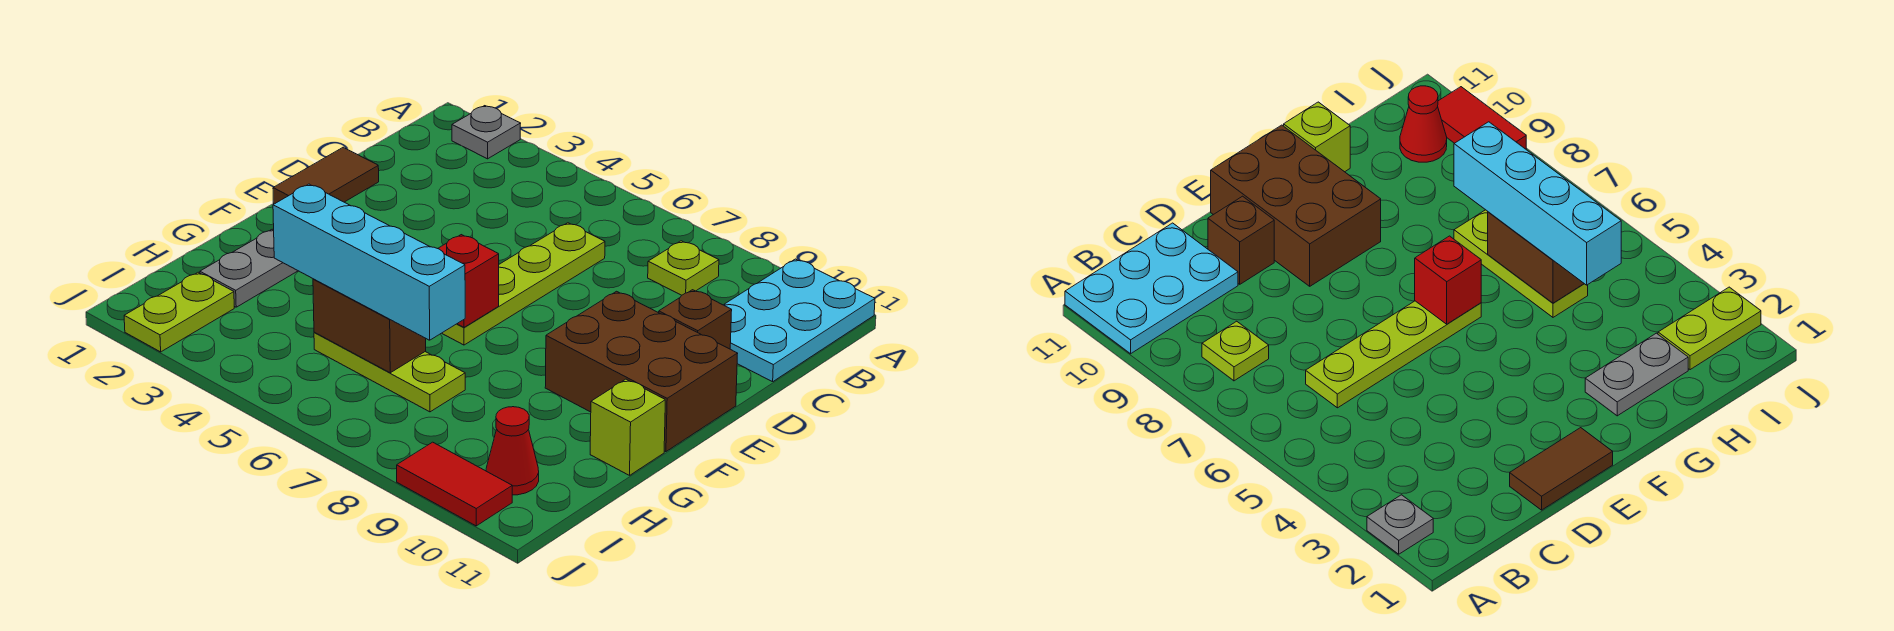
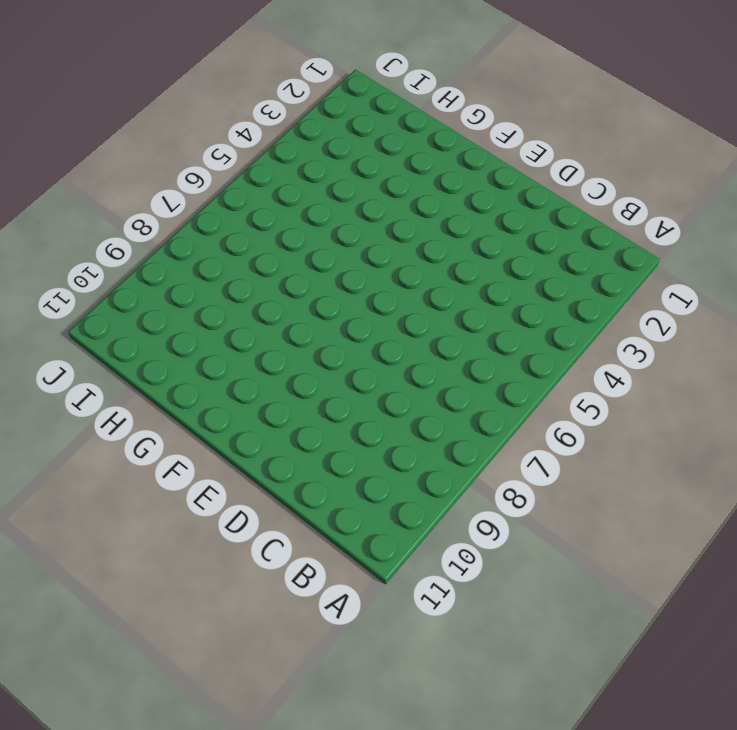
none -> grey 1x1 plate [452,106,521,159]
none -> cyan 2x3 plate [724,259,875,382]
none -> lime 1x1 plate [648,241,719,295]

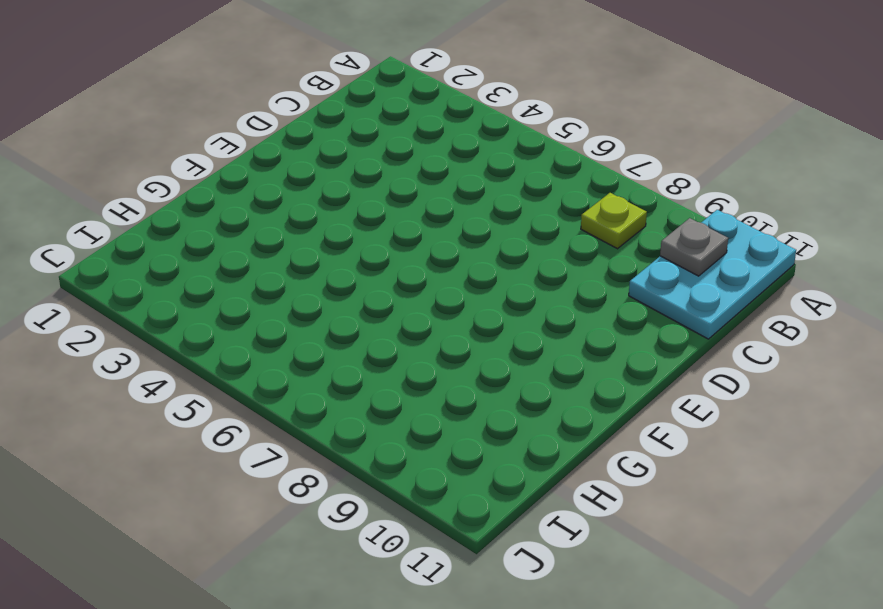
grey 1x1 plate [660,218,728,276] -> grey 1x1 plate moved to [452,106,521,159]
none -> lime 1x4 plate [442,223,605,345]
none -> brown 1x2 tile [273,147,379,204]
none -> brown 1x1 brick [659,290,732,349]

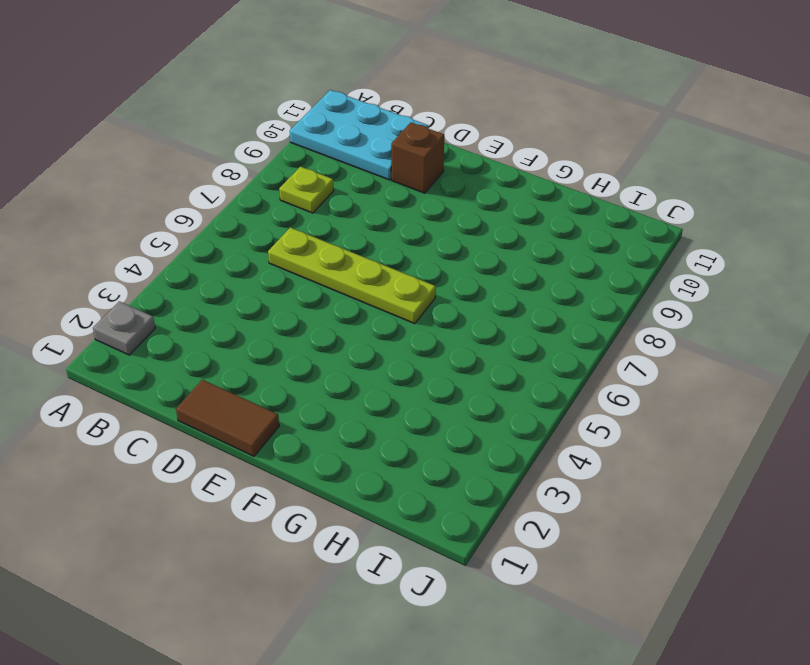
none -> brown 2x3 brick [545,291,738,452]
none -> grey 1x2 plate [200,229,298,307]
none -> lime 1x1 brick [590,379,665,475]

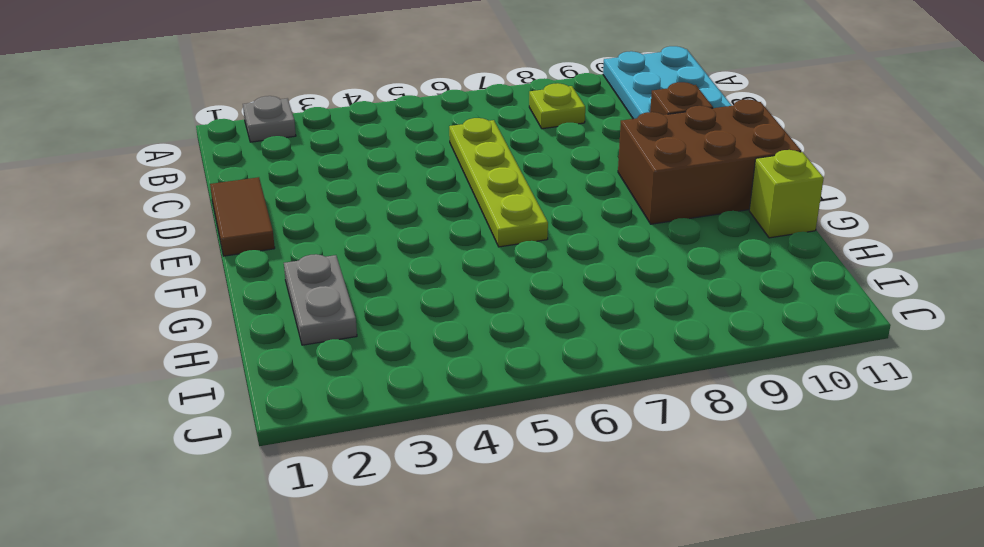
none -> lime 1x3 plate [314,332,465,412]
none -> lime 1x2 plate [124,272,234,352]
none -> red 1x1 cone [486,407,539,495]

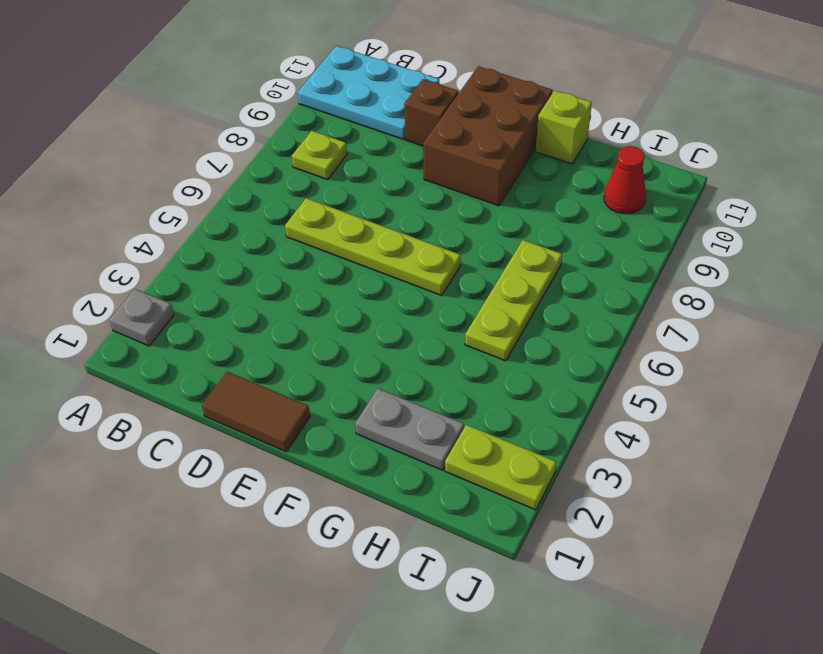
none -> red 1x2 tile [397,442,512,526]
none -> red 1x1 brick [438,235,499,327]
none -> brown 1x2 brick [313,279,426,373]

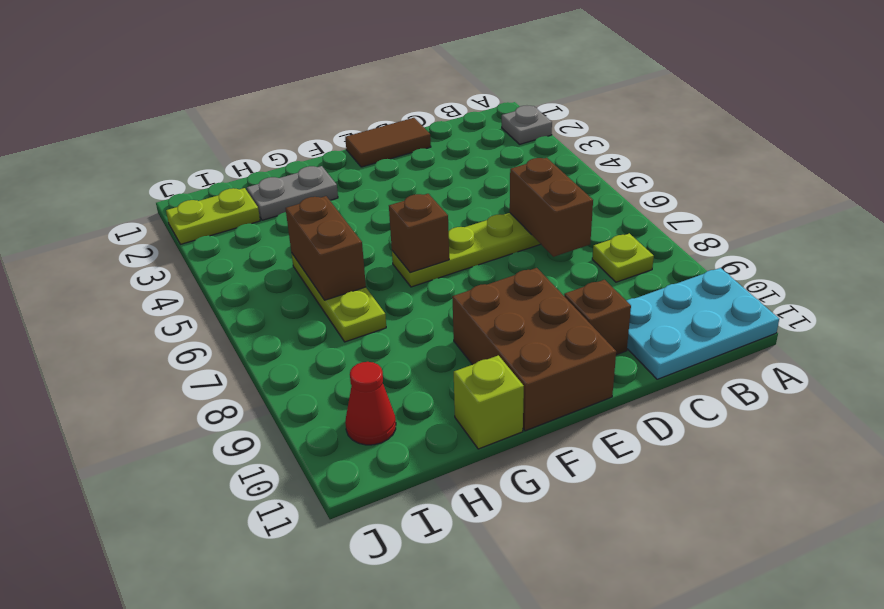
brown 1x2 brick [510,158,593,257] -> none
brown 1x1 brick [389,194,449,273] -> red 1x1 brick [438,235,499,327]
none -> red 1x2 tile [397,442,512,526]
none -> cyan 1x4 brick [273,184,465,340]

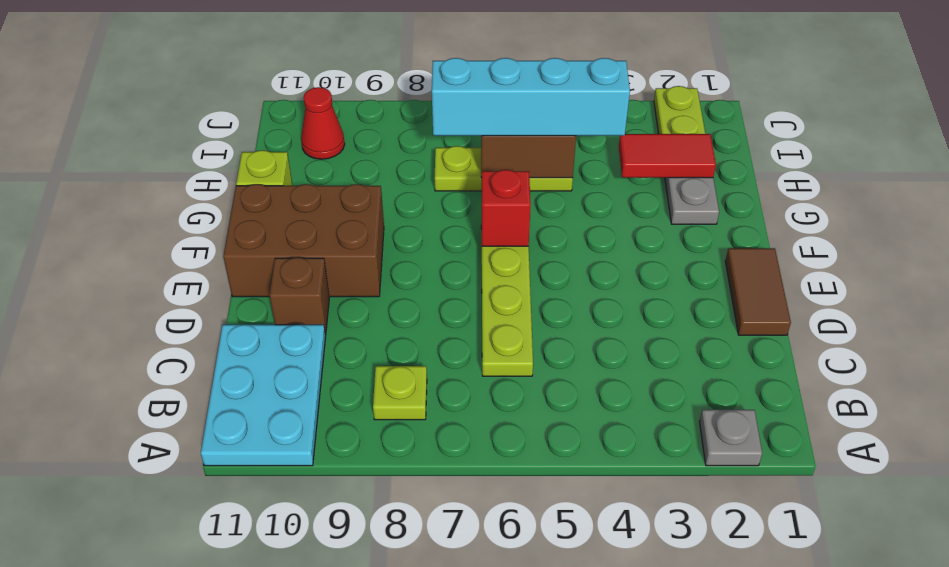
red 1x2 tile [619,134,716,178] -> red 1x2 tile moved to [397,442,512,526]

